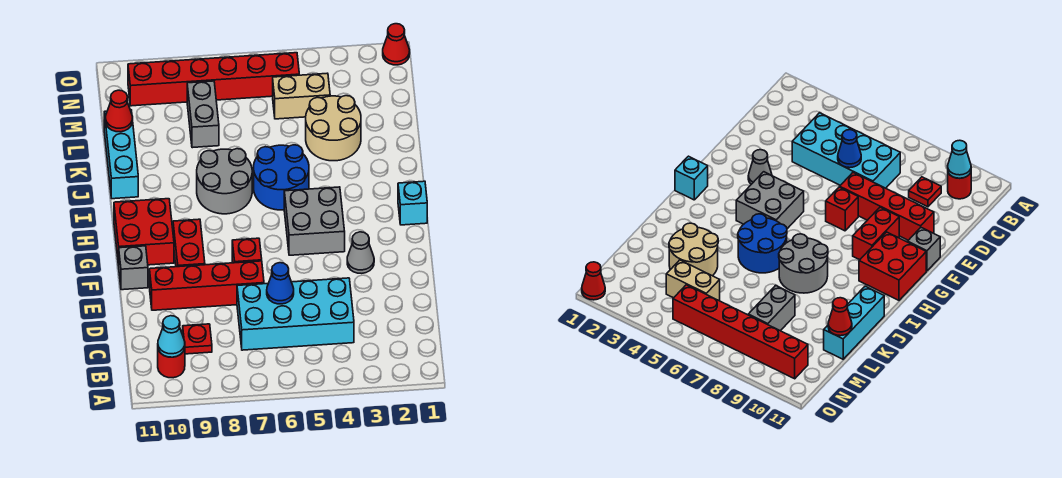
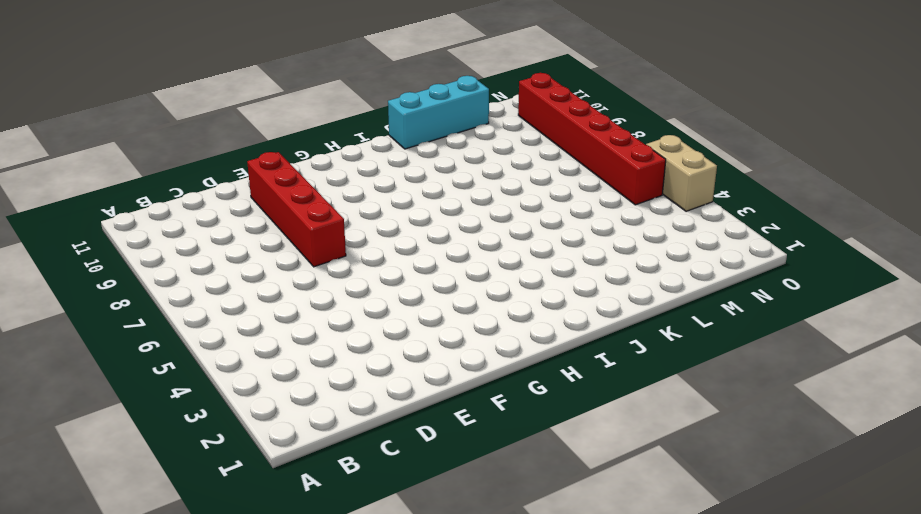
tan 1x2 brick [646,135,717,211] -> tan 1x2 brick moved to [273,73,330,119]
none -> red 1x1 round brick [158,349,185,378]
none -> cyan 2x4 brick [237,278,354,350]
none -> red 1x1 plate [183,324,212,354]

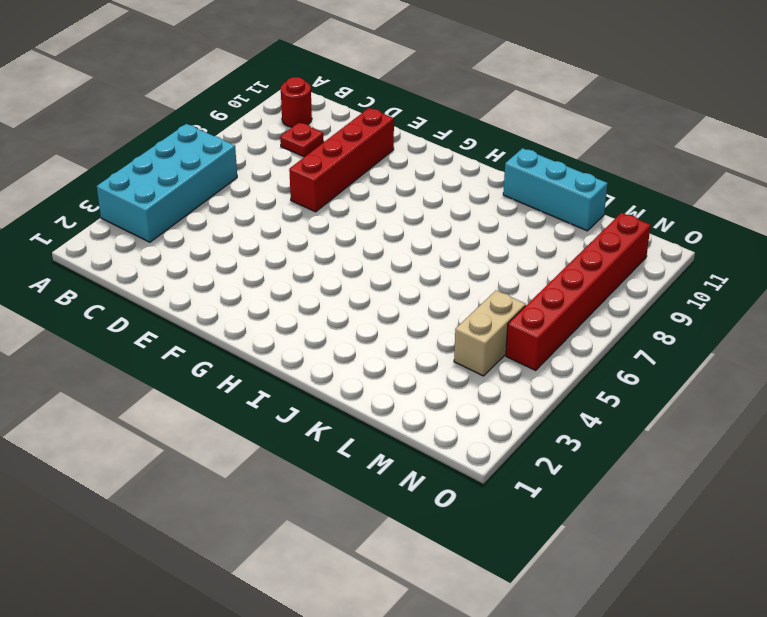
cyan 2x4 brick [97,124,237,242] -> cyan 2x4 brick moved to [237,278,354,350]
none -> grey 1x1 cone [347,232,374,273]
none -> red 1x1 brick [232,238,262,263]
none -> red 1x2 brick [173,219,205,267]

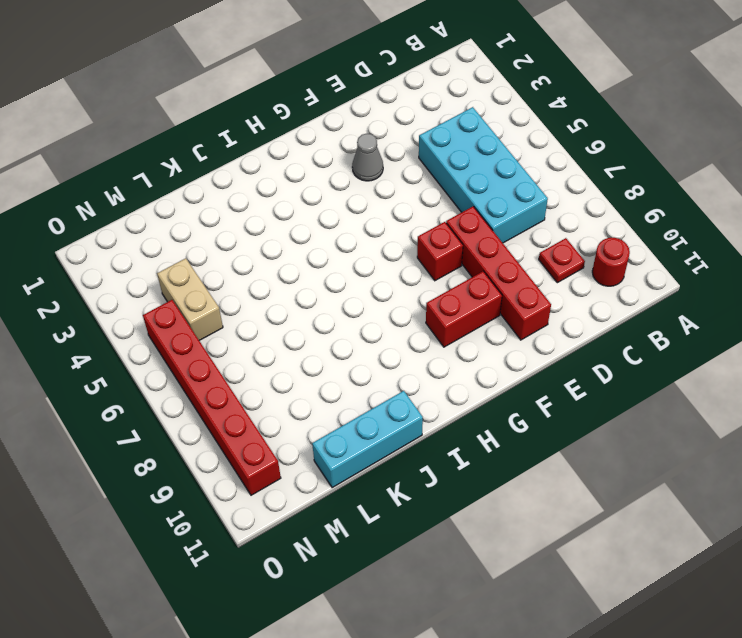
none -> grey 1x1 brick [119,246,148,290]
none -> grey 2x2 brick [284,187,345,255]
none -> red 2x2 brick [114,199,174,266]

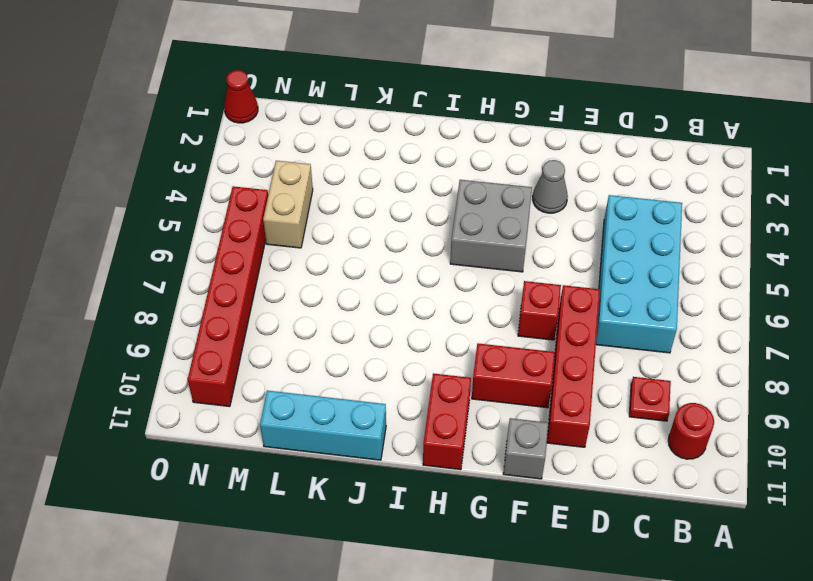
red 1x2 brick [423,373,471,470] -> red 2x2 brick [114,199,174,266]
none -> cyan 1x1 brick [398,181,427,225]
none -> blue 2x2 round brick [254,145,309,210]
none -> grey 2x2 round brick [197,149,252,214]

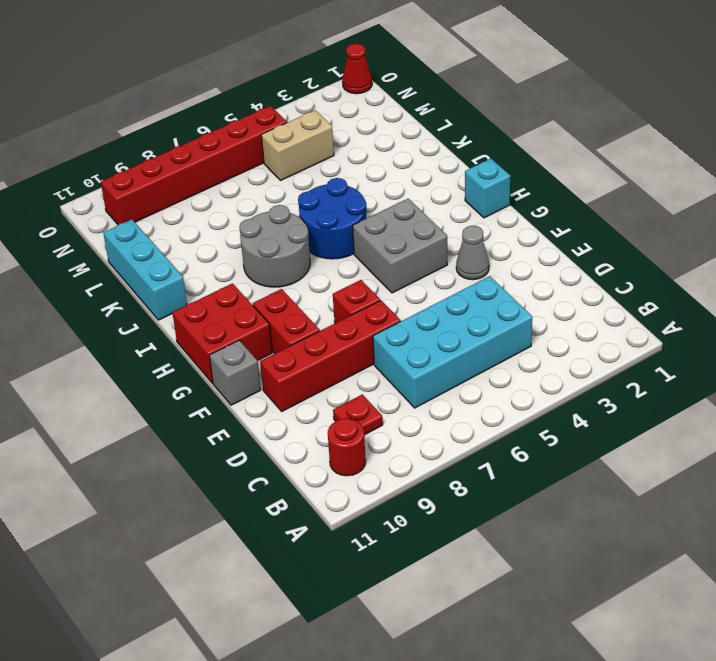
none -> tan 2x2 round brick [306,96,361,161]
none -> grey 1x2 brick [187,81,219,148]
none -> cyan 1x1 cone [158,316,185,357]

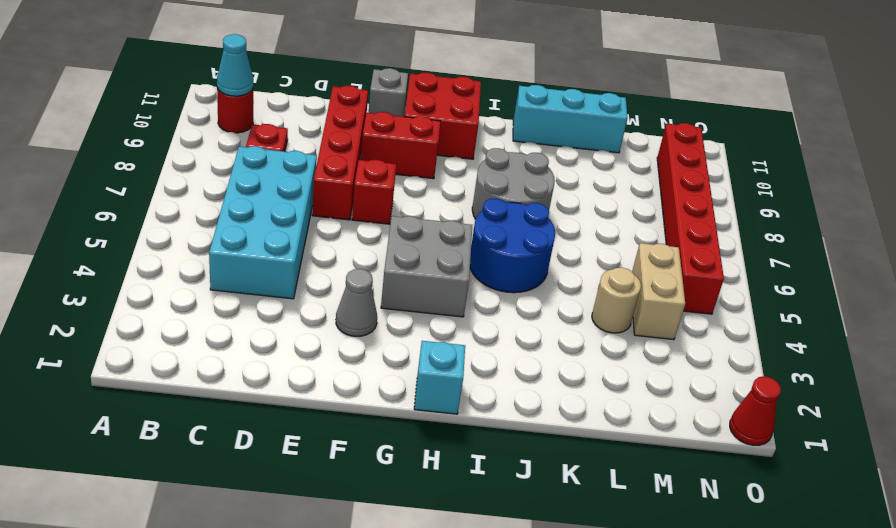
tan 1x1 round brick [592,267,641,333] -> tan 2x2 round brick [306,96,361,161]
none -> grey 1x2 brick [187,81,219,148]
none -> blue 1x1 cone [267,263,294,304]
none -> red 1x1 cone [106,90,133,132]

